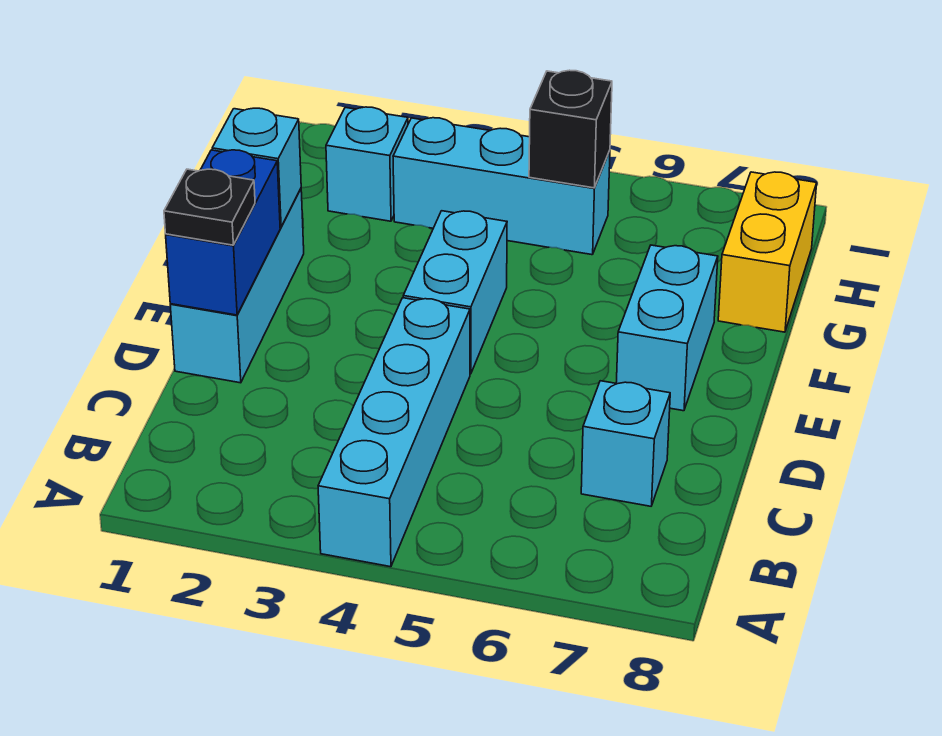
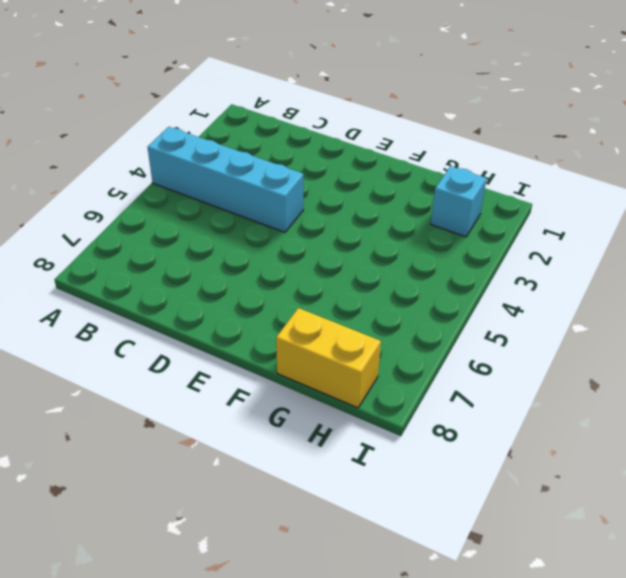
none -> cyan 1x1 brick [581,381,670,506]
none -> cyan 1x3 brick [170,189,304,383]
none -> cyan 1x2 brick [403,211,507,374]

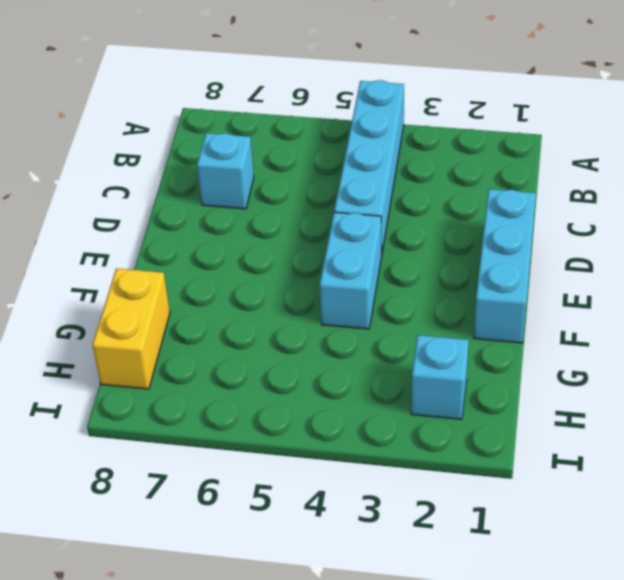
none -> cyan 1x2 brick [616,245,718,411]
none -> cyan 1x3 brick [393,118,610,255]
none -> blue 1x2 brick [166,150,280,315]

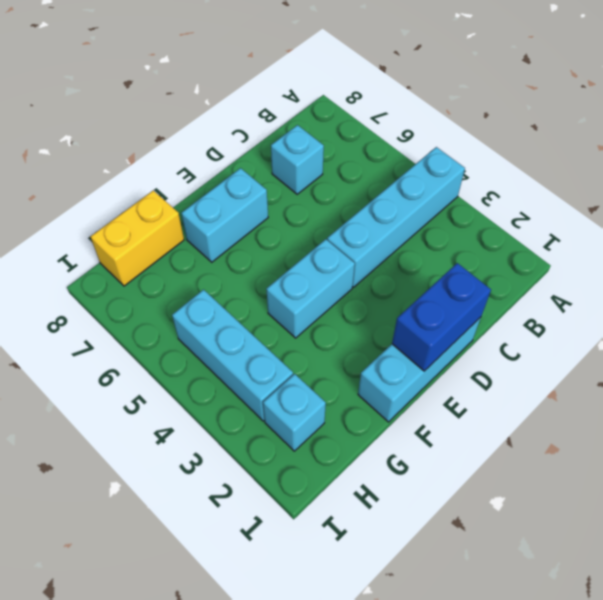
none -> cyan 1x1 brick [212,108,301,227]
none -> black 1x1 brick [529,70,612,188]
none -> black 1x1 plate [164,169,255,245]

